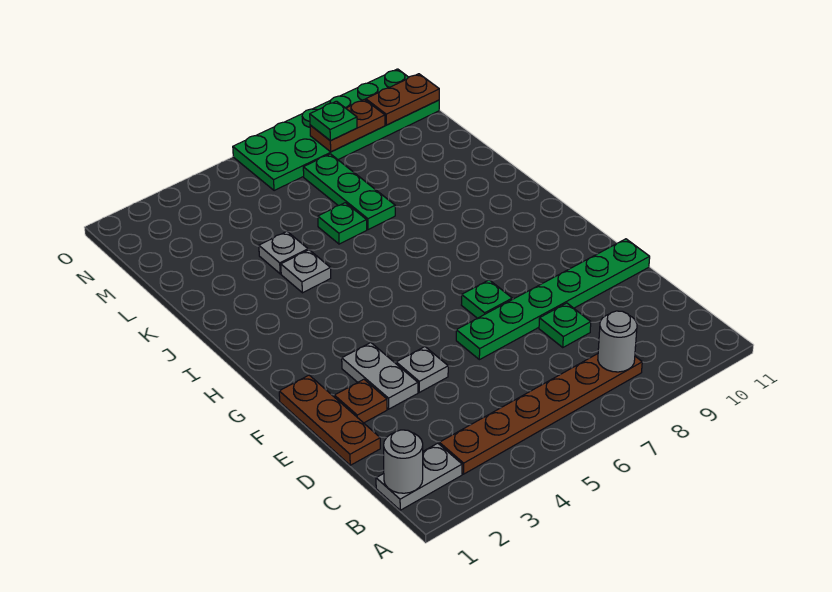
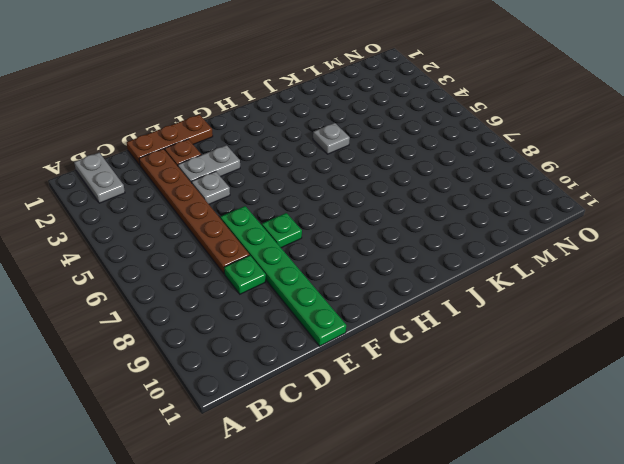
brown 1x6 plate [139,149,249,274] -> brown 1x6 plate moved to [439,354,642,474]
none -> grey 1x1 plate [259,231,308,274]
none -> green 1x1 plate [318,203,367,244]
none -> green 1x3 plate [303,154,395,230]

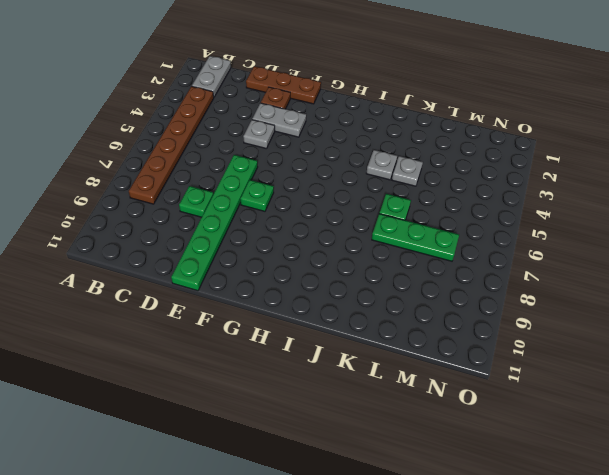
none -> green 2x6 plate [233,69,439,191]
none -> grey 1x1 round brick [384,430,423,493]
none -> grey 1x1 round brick [598,311,637,372]

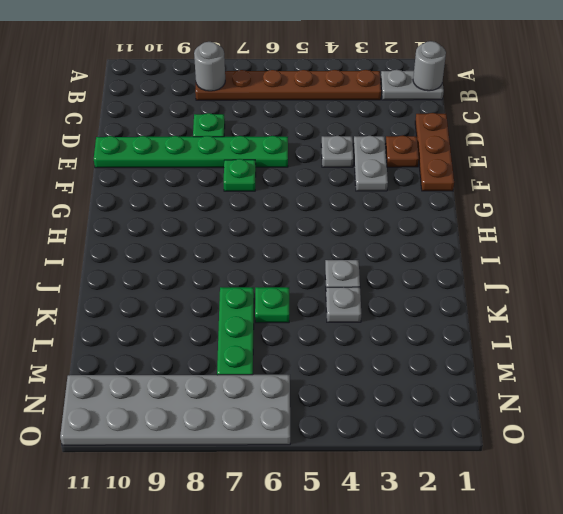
grey 2x6 plate [60,375,290,445] -> green 2x6 plate [233,69,439,191]
none -> brown 1x2 plate [310,99,385,152]
none -> brown 1x2 plate [366,74,439,125]
none -> green 1x1 plate [310,101,357,141]

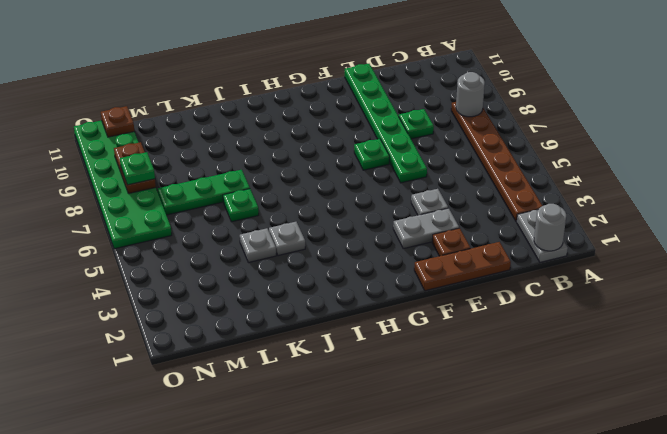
brown 1x1 plate [101,106,134,137] -> brown 1x2 plate [366,74,439,125]

